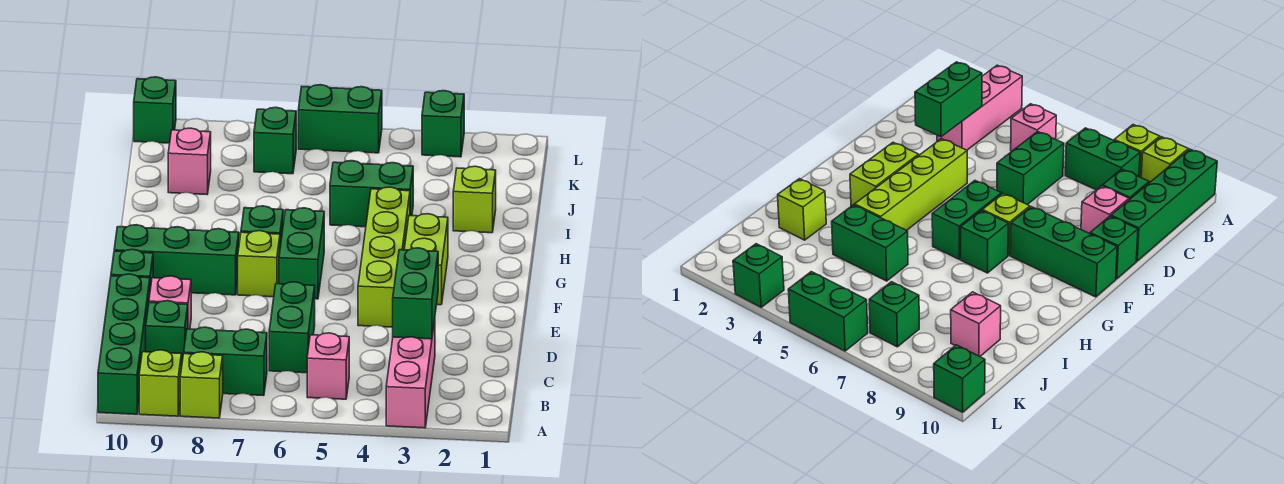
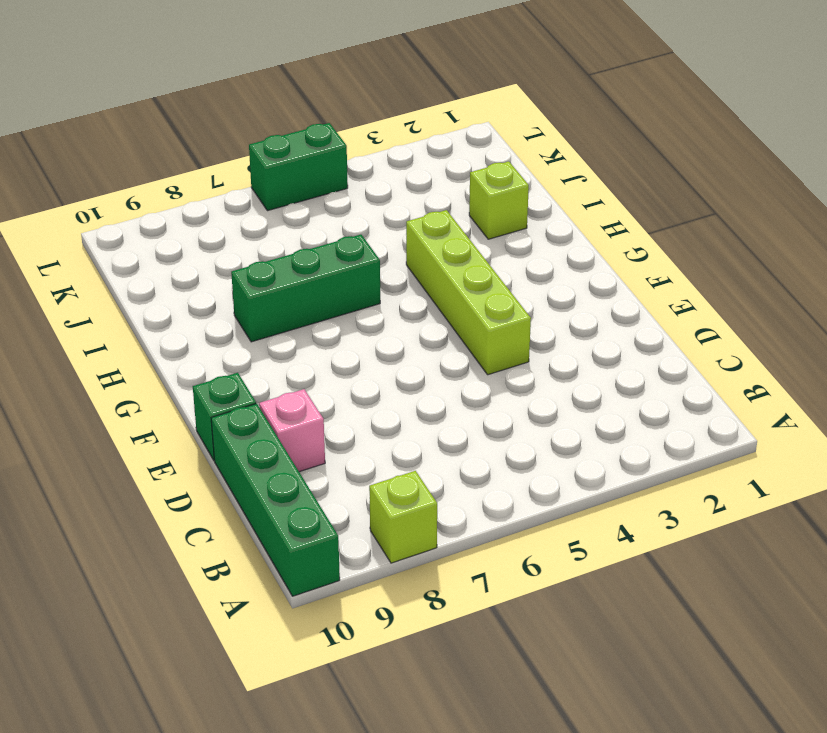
green 1x3 brick [231,235,380,342] -> green 1x3 brick moved to [114,225,239,295]
none -> pink 1x3 brick [386,320,435,428]
none -> lime 1x1 brick [139,350,182,416]
none -> pink 1x1 brick [307,333,349,399]

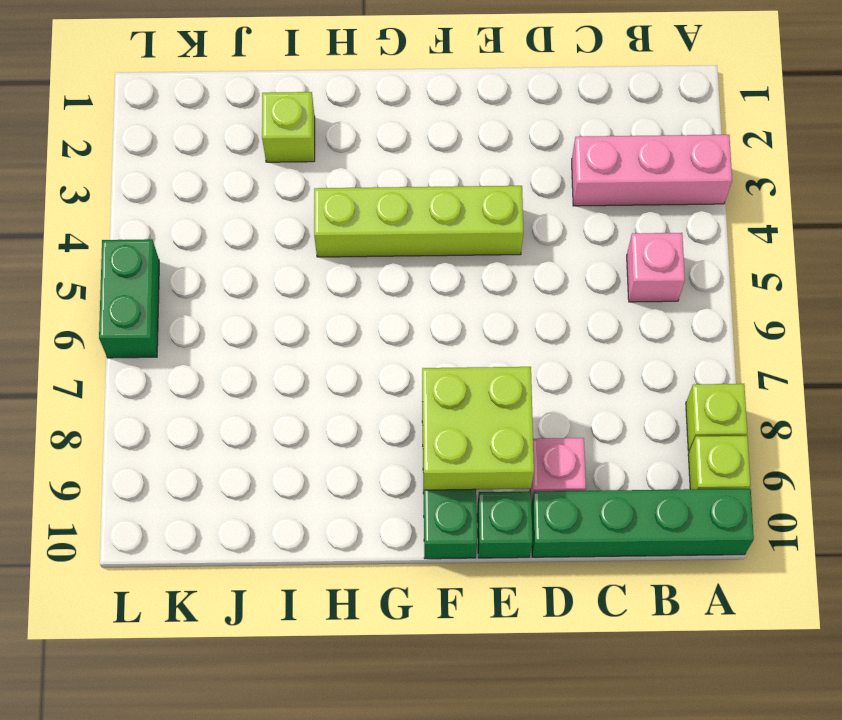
lime 2x2 brick [422,367,534,490] -> none
none -> green 1x2 brick [184,327,267,396]
none -> green 1x2 brick [269,282,315,373]
none -> green 1x1 brick [146,301,188,361]

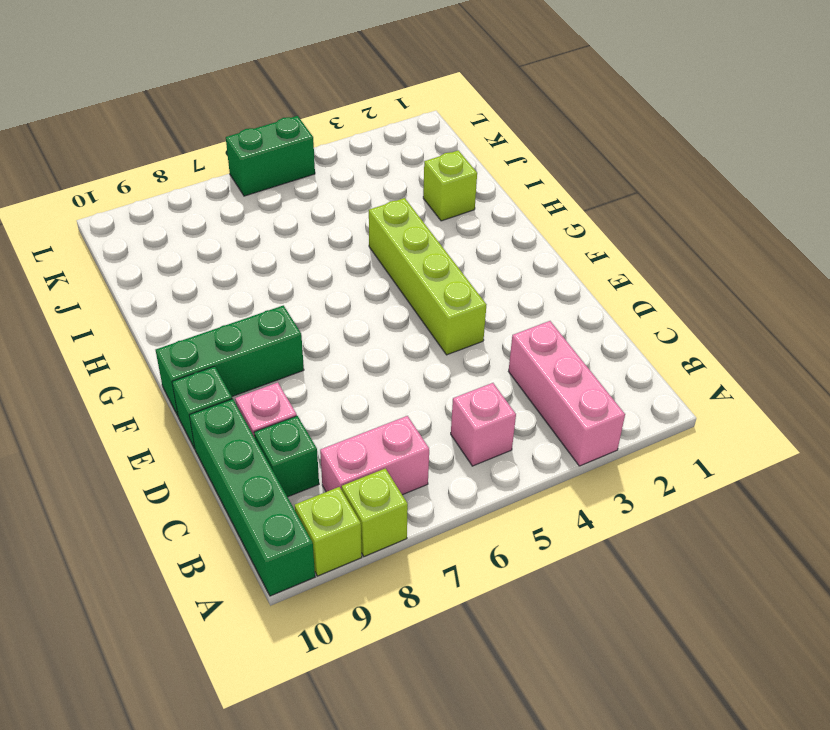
pink 1x2 brick [320,416,429,495] -> green 1x2 brick [184,327,267,396]
none -> green 1x2 brick [269,282,315,373]
none -> lime 1x2 brick [404,214,448,305]
none -> green 1x2 brick [279,208,324,299]

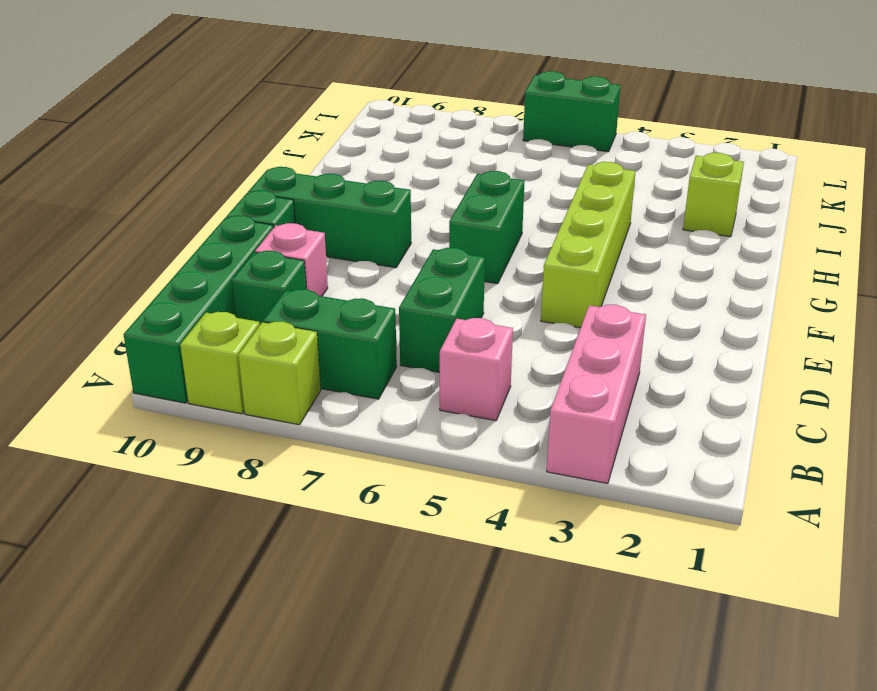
none -> lime 1x2 brick [404,214,448,305]
none -> lime 1x1 brick [238,231,280,297]
none -> green 1x1 brick [241,206,283,246]

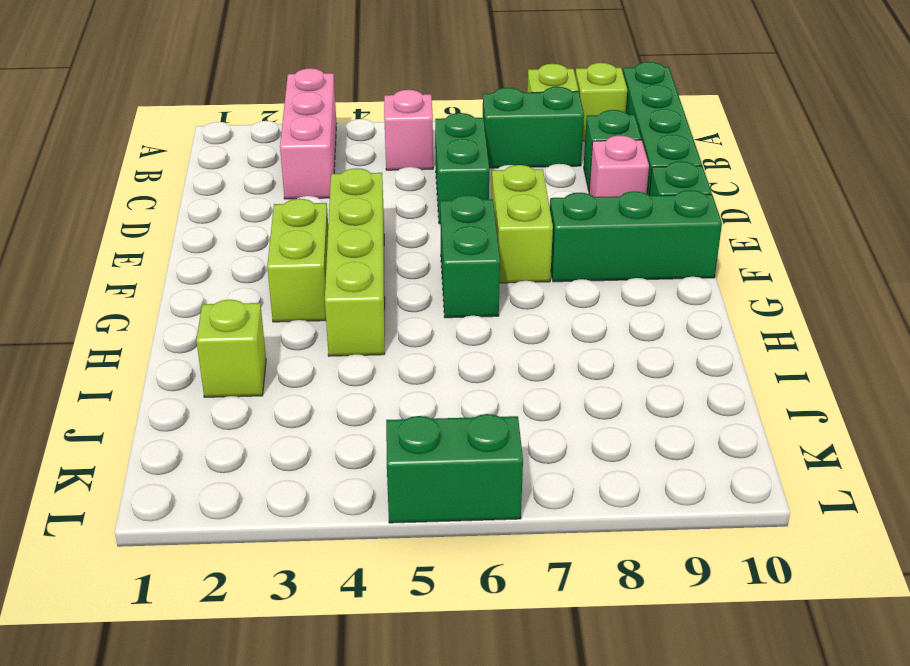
lime 1x2 brick [492,165,553,283] -> lime 1x1 brick [238,231,280,297]
none -> green 1x1 brick [241,206,283,246]
none -> green 1x2 brick [330,161,413,227]
none -> pink 1x1 brick [168,128,211,194]

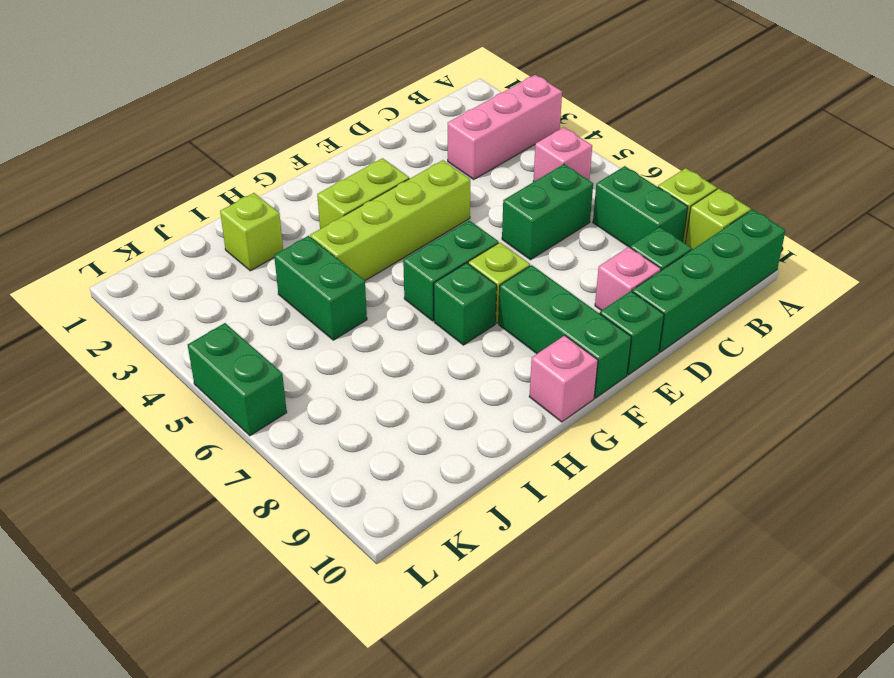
pink 1x1 brick [529,335,598,422] -> pink 1x1 brick moved to [168,128,211,194]
none -> green 1x1 brick [254,107,296,174]
none -> green 1x1 brick [422,91,464,157]
none -> green 1x1 brick [134,77,176,143]

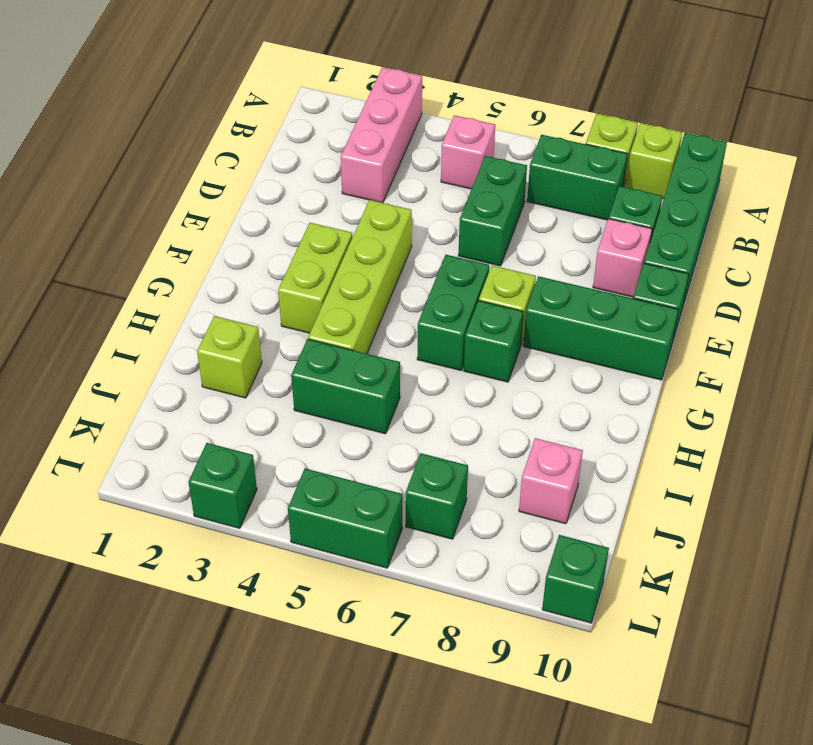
none -> green 1x2 brick [393,248,438,339]

